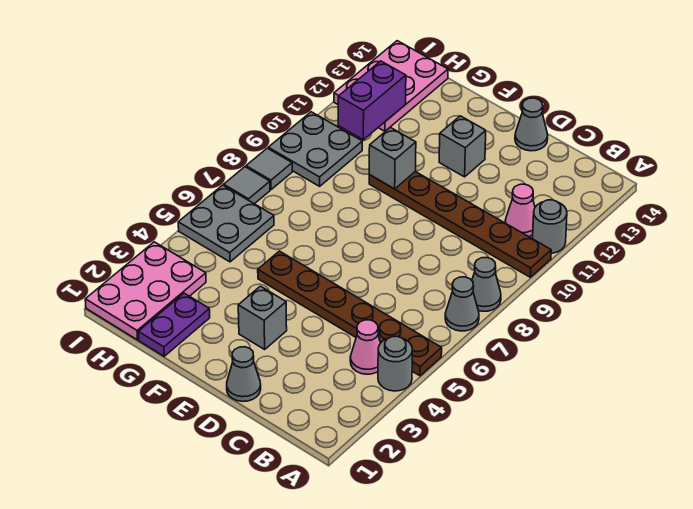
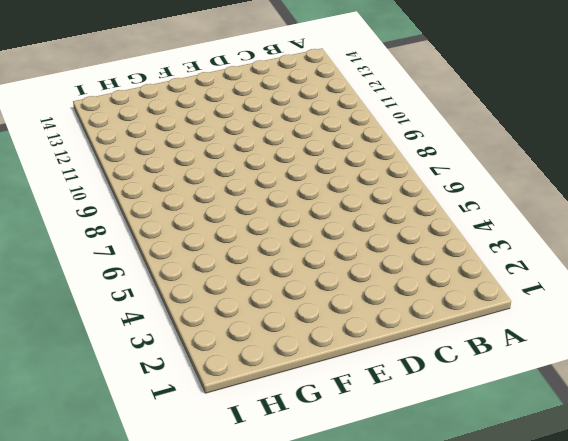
none -> grey 1x1 round brick [378,336,412,391]
none -> brown 1x6 plate [258,251,442,376]
none -> grey 1x1 cone [445,277,479,331]

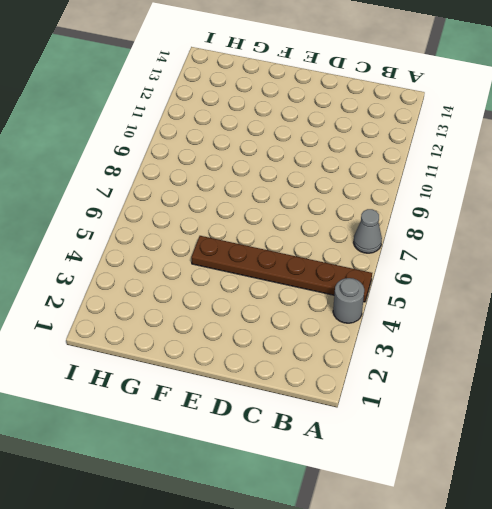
none -> grey 1x1 cone [472,257,501,311]
none -> brown 1x6 plate [369,172,551,277]
none -> grey 1x1 round brick [533,200,567,253]

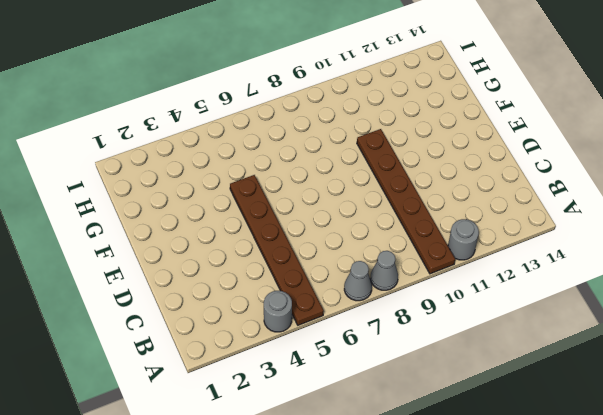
none -> pink 1x1 cone [350,320,380,374]
none -> pink 1x1 cone [505,184,535,237]
none -> grey 1x1 cone [227,347,261,401]

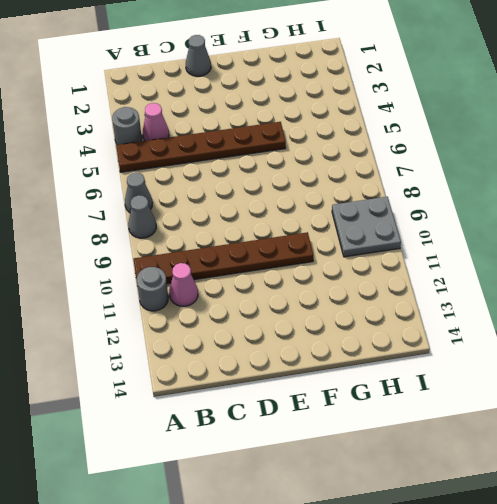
none -> grey 1x1 cone [515,98,548,151]
none -> grey 1x1 brick [238,286,287,349]
none -> grey 1x1 brick [439,116,486,177]

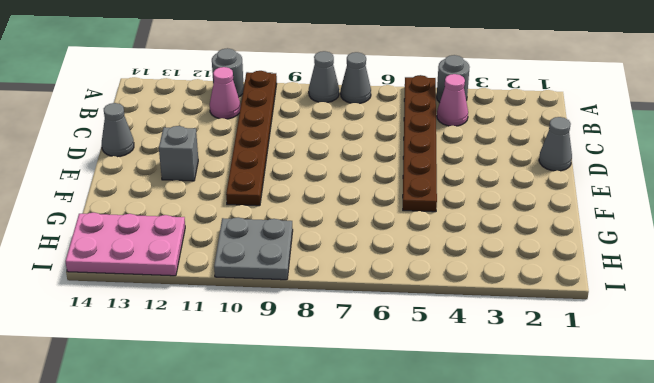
none -> grey 1x1 brick [238,286,287,349]
none -> purple 1x2 plate [138,293,210,356]
none -> pink 2x3 plate [85,242,206,340]

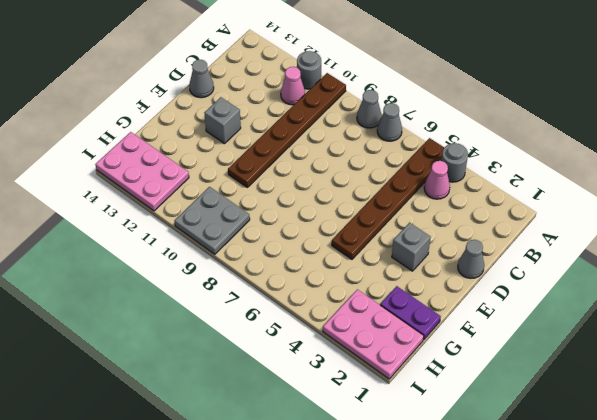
none -> grey 2x2 plate [178,185,274,262]
none -> grey 1x1 tile [224,167,270,204]
none -> grey 1x1 tile [246,148,292,189]

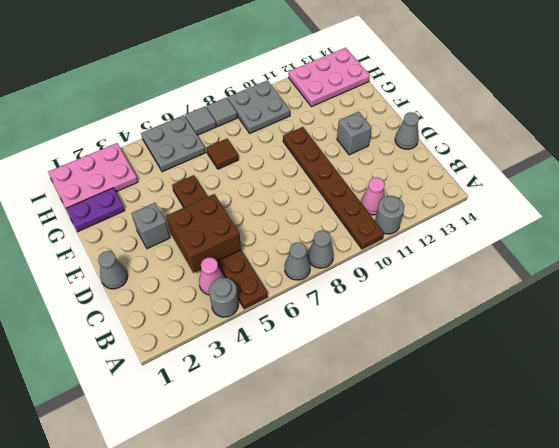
brown 2x2 brick [166,194,241,273] -> none
brown 1x1 tile [207,139,239,169] -> none
none -> grey 1x1 brick [369,127,416,189]
none -> purple 1x2 brick [338,61,406,140]

